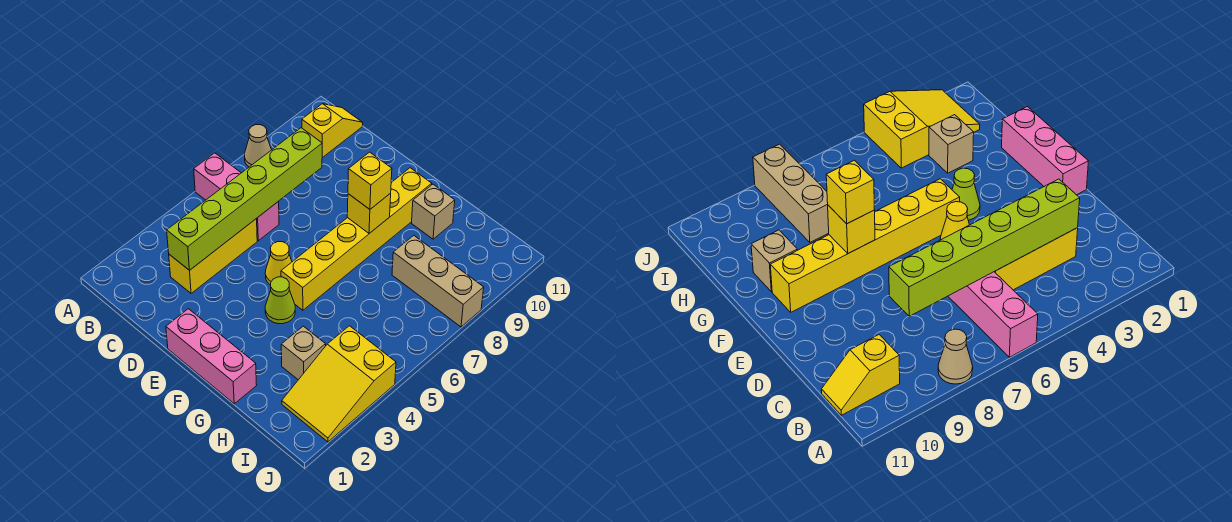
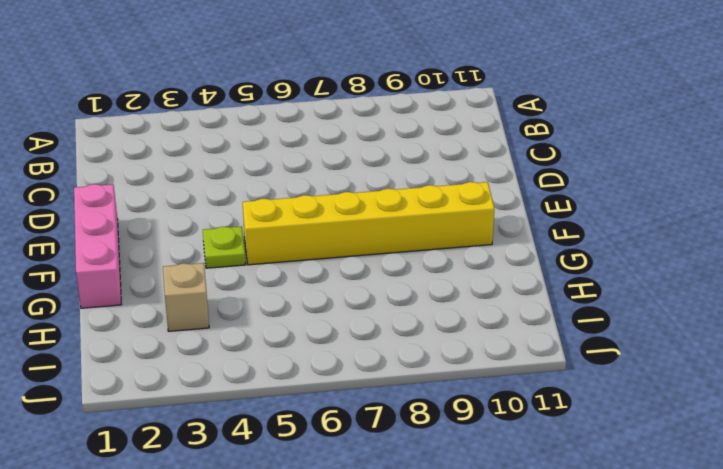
lime 1x1 plate [203,226,246,268] -> lime 1x1 cone [265,277,295,324]
none -> pink 1x3 brick [194,153,279,241]
none -> tan 1x1 cone [245,125,271,167]
none -> yellow 1x2 slope [302,104,363,158]

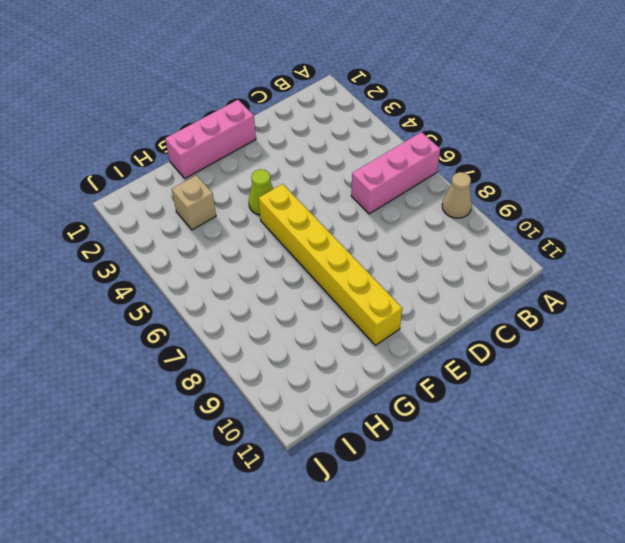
none -> yellow 1x2 slope [302,104,363,158]
none -> yellow 1x3 brick [169,219,257,293]
none -> yellow 1x1 cone [265,242,292,285]

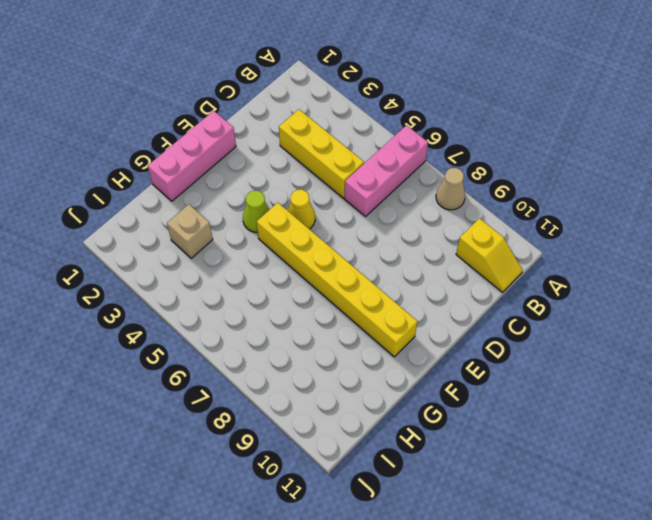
none -> tan 1x1 brick [412,184,455,239]
none -> tan 1x3 brick [392,235,484,327]
none -> yellow 2x3 slope [282,326,396,442]

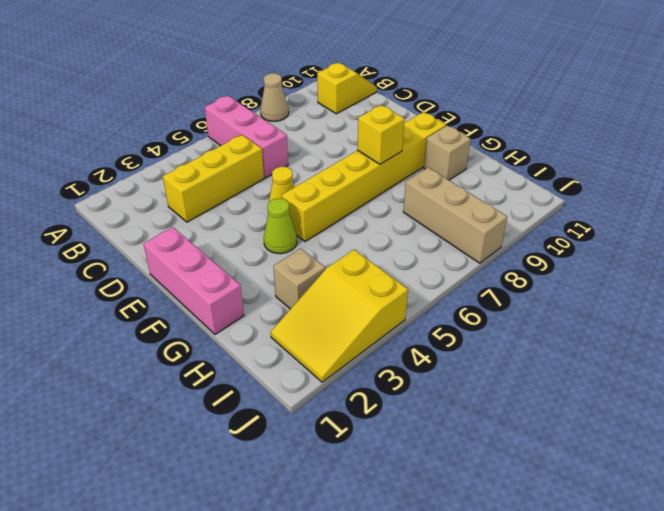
none -> lime 1x6 brick [167,128,322,270]
none -> yellow 1x1 brick [348,152,392,209]

